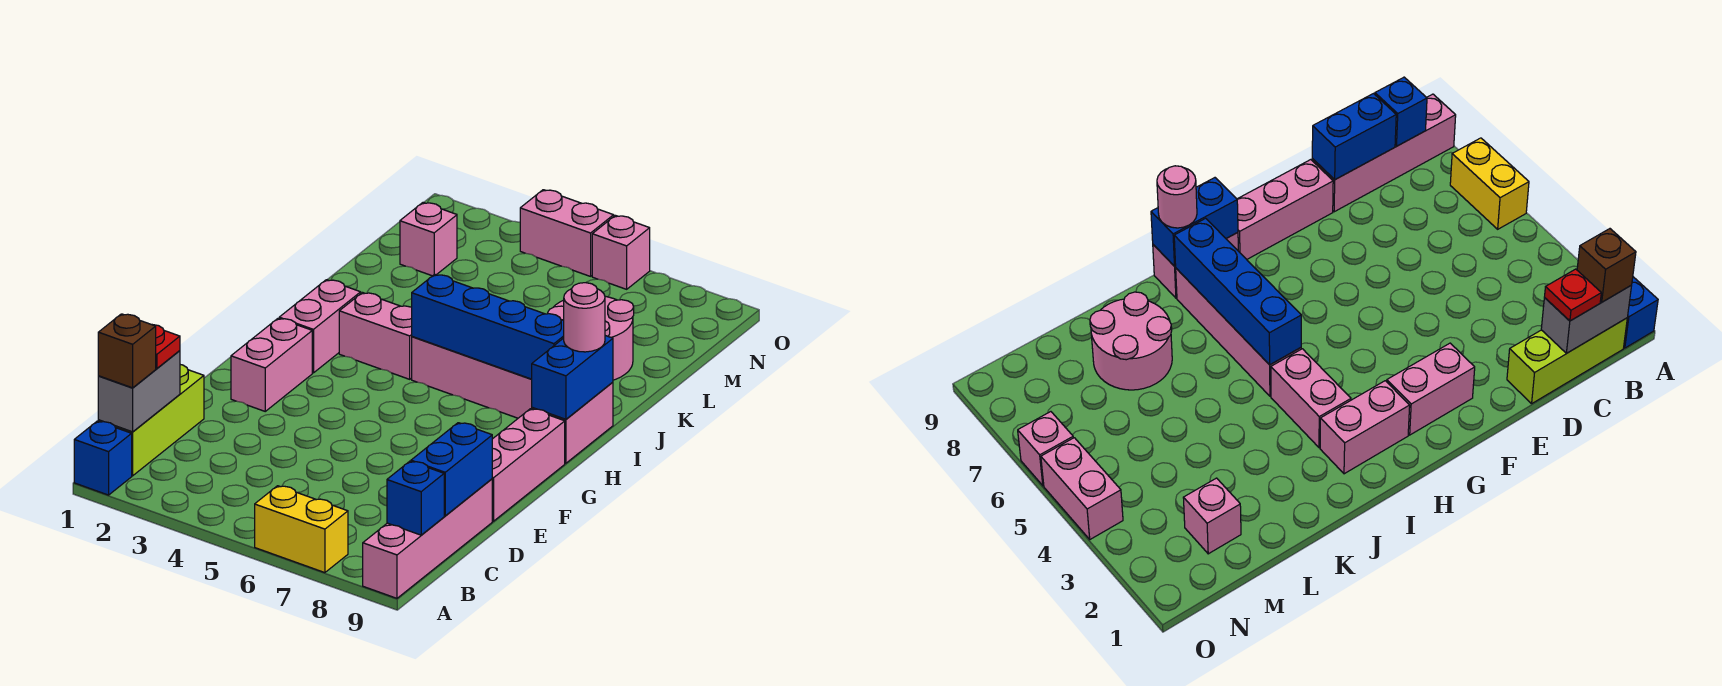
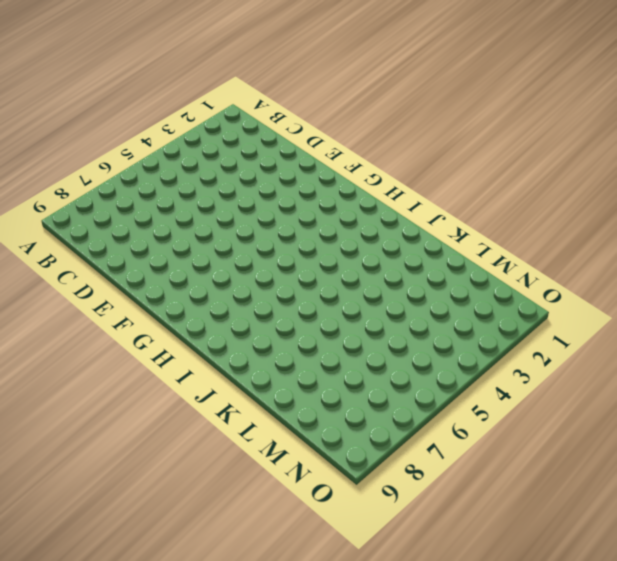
none -> blue 1x1 brick [74,421,132,495]
none -> yellow 1x2 brick [255,486,348,573]
none -> pink 1x4 brick [363,479,492,598]

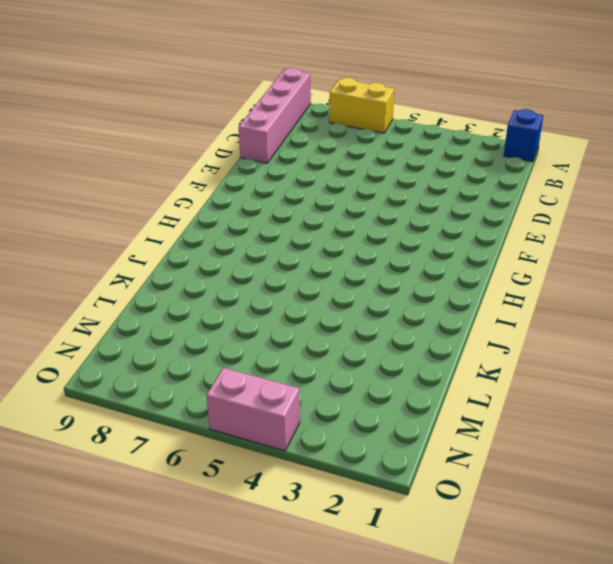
none -> lime 1x3 brick [98,365,204,476]
none -> pink 1x3 brick [492,409,565,521]
none -> pink 1x2 brick [231,318,312,411]

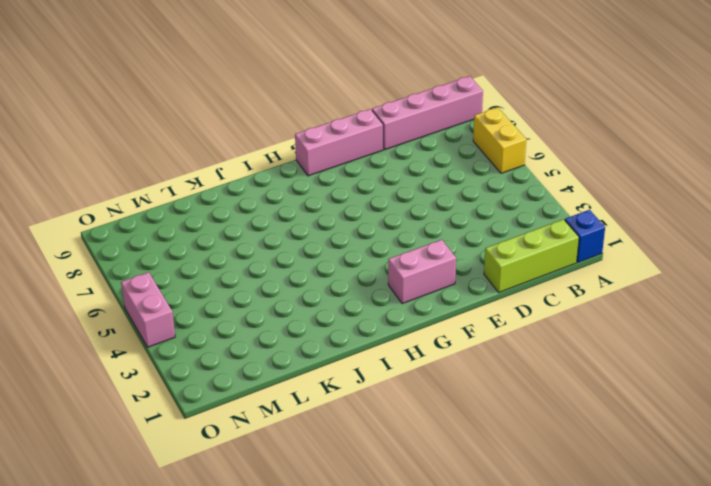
none -> pink 1x2 brick [279,280,361,373]
none -> pink 1x2 brick [532,382,613,463]
none -> pink 1x2 brick [339,293,412,379]

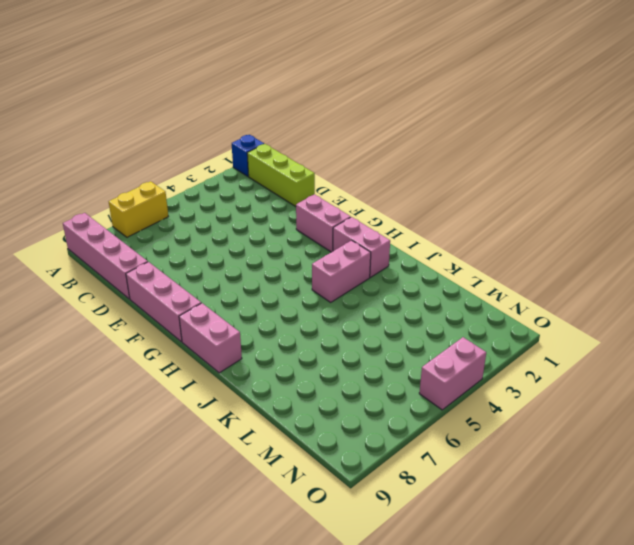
none -> pink 1x4 brick [412,337,532,418]
none -> pink 2x2 round brick [548,296,634,380]
none -> pink 1x1 brick [400,203,457,276]

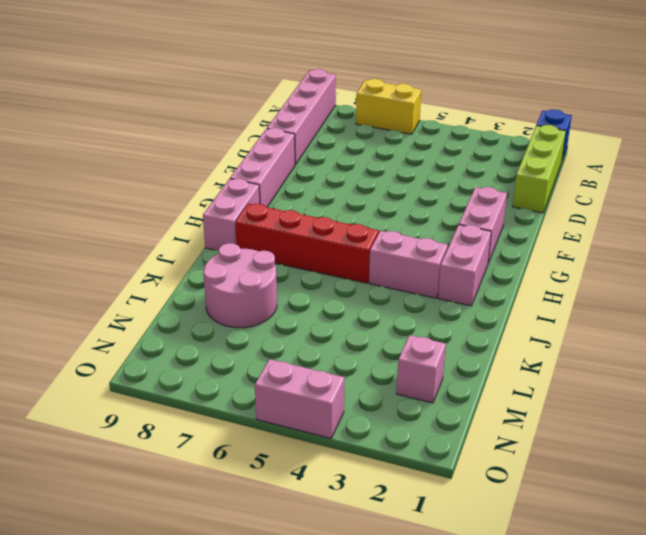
red 1x4 brick [235,204,379,283] -> pink 1x4 brick [412,337,532,418]
none -> pink 1x1 brick [592,215,650,289]
none -> grey 1x2 brick [98,351,180,432]
none -> blue 1x1 brick [387,461,444,535]

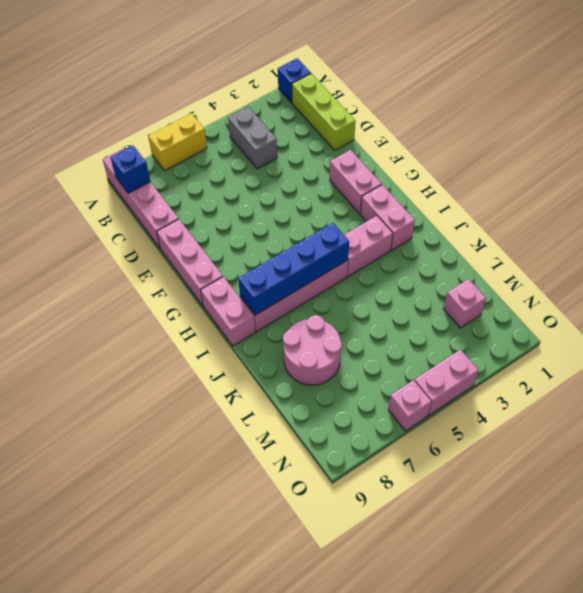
grey 1x2 brick [228,107,277,169] -> grey 1x2 brick moved to [98,351,180,432]
none -> blue 1x2 brick [411,423,492,516]
none -> blue 1x2 brick [531,336,613,419]
none -> brown 1x1 brick [98,314,156,388]

